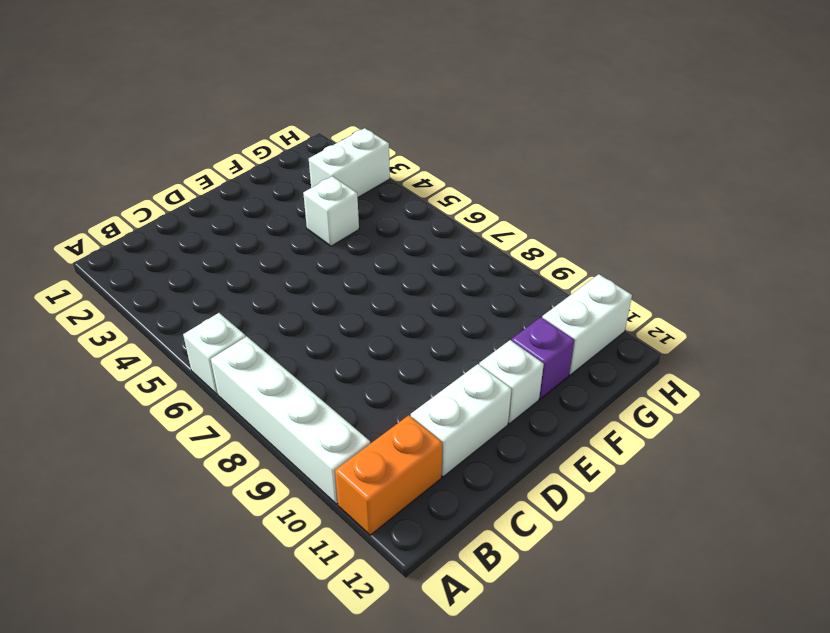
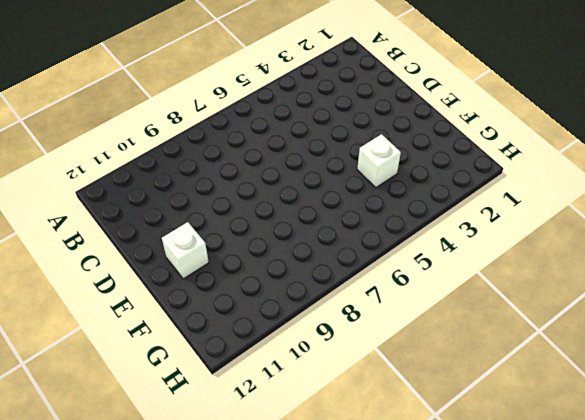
none -> white 1x1 brick [183,313,246,394]
none -> white 1x4 brick [211,336,370,504]

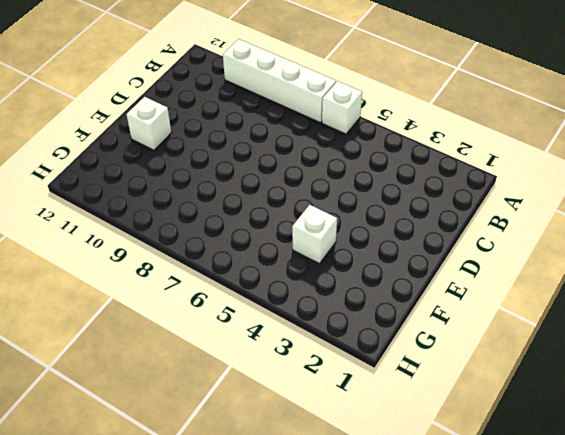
none -> orange 1x2 brick [335,415,442,535]
none -> white 1x2 brick [411,364,511,477]

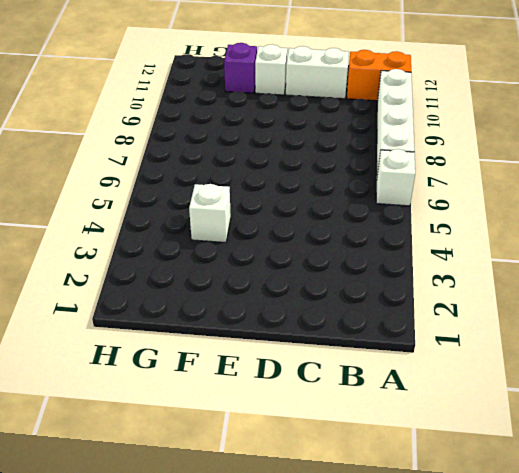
none -> white 1x2 brick [309,128,390,197]
none -> white 1x2 brick [542,274,632,375]

